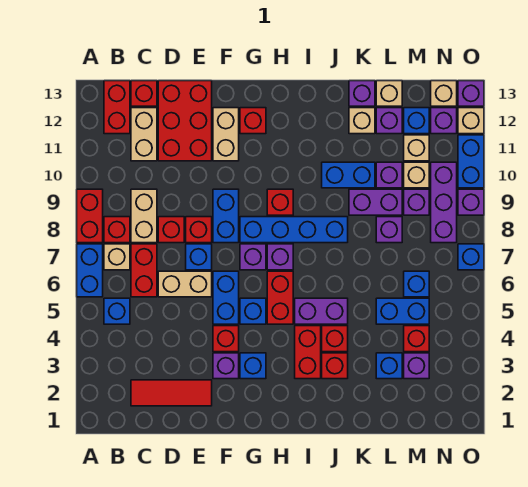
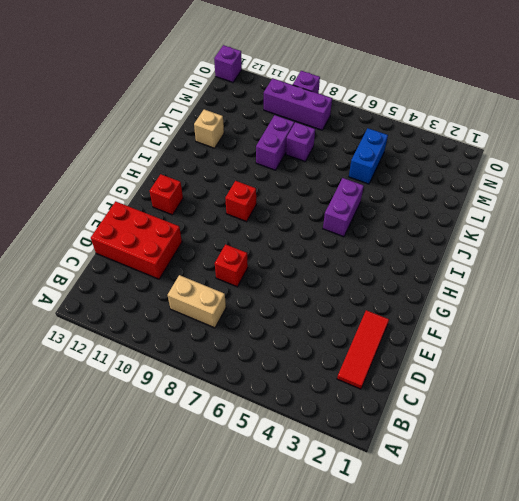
none -> blue 1x2 brick [77,244,103,297]
none -> red 1x2 brick [77,189,103,243]
none -> blue 1x1 brick [104,298,130,324]
none -> tan 1x1 brick [104,244,130,270]

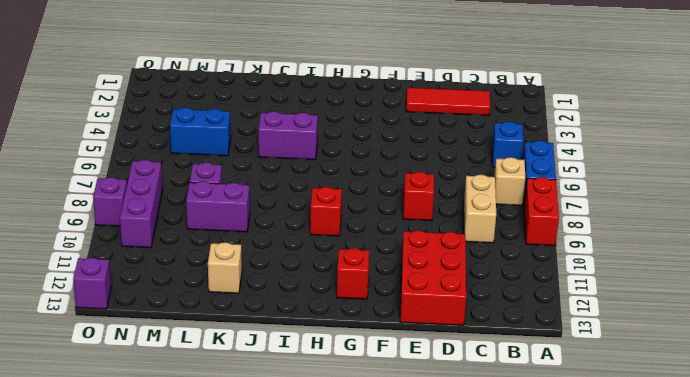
none -> red 1x1 brick [104,217,130,243]
none -> red 1x2 brick [104,81,130,134]
none -> red 1x2 brick [131,244,157,297]
none -> tan 1x2 brick [131,108,157,161]

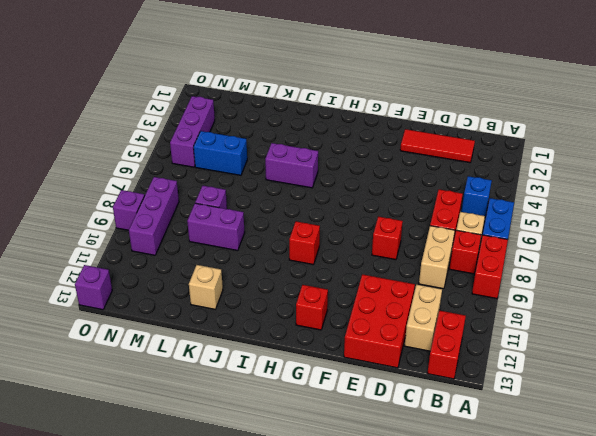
purple 1x3 brick [170,96,215,167] -> none
none -> red 1x1 brick [131,81,157,106]
none -> tan 1x2 brick [158,271,212,297]
none -> red 1x1 brick [158,217,184,243]
none -> blue 1x1 brick [186,244,212,270]

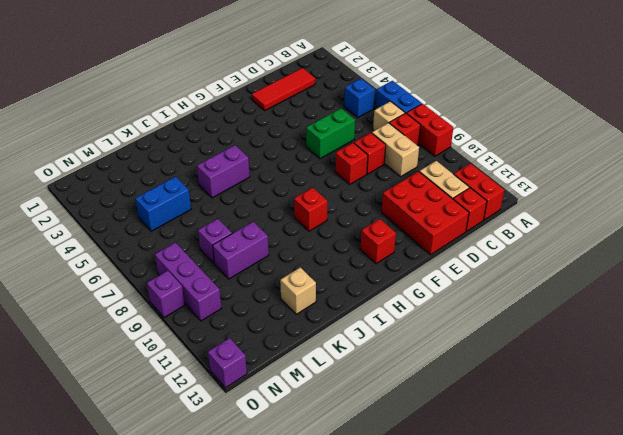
green 1x2 brick [306,109,355,159] -> tan 1x2 brick [158,271,212,297]
none -> red 1x2 brick [131,244,157,297]
none -> blue 1x1 brick [186,244,212,270]
none -> purple 1x1 brick [213,353,239,379]
none -> red 1x1 brick [213,326,239,352]

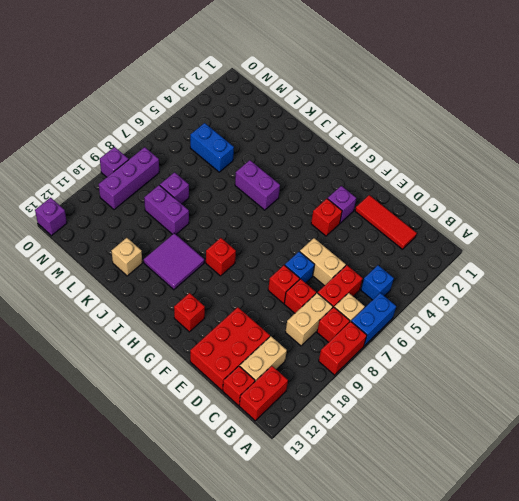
purple 2x2 tile [144,233,204,290] -> blue 1x2 brick [322,162,375,188]
none -> blue 1x2 brick [213,271,239,324]
none -> blue 1x2 brick [213,189,239,243]
none -> tan 1x2 brick [213,108,239,161]
none -> blue 1x1 brick [240,353,266,379]

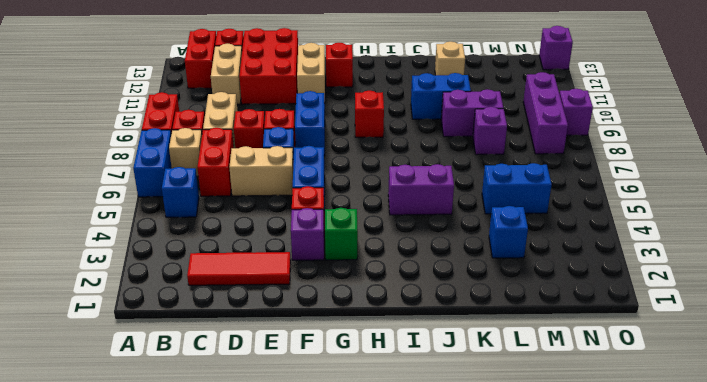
green 1x1 brick [325,208,358,260] -> blue 1x1 brick [240,353,266,379]
none -> blue 1x1 brick [240,298,266,324]
none -> purple 1x1 brick [240,244,266,270]
none -> blue 1x4 brick [240,217,348,243]
none -> red 1x2 brick [267,271,293,324]

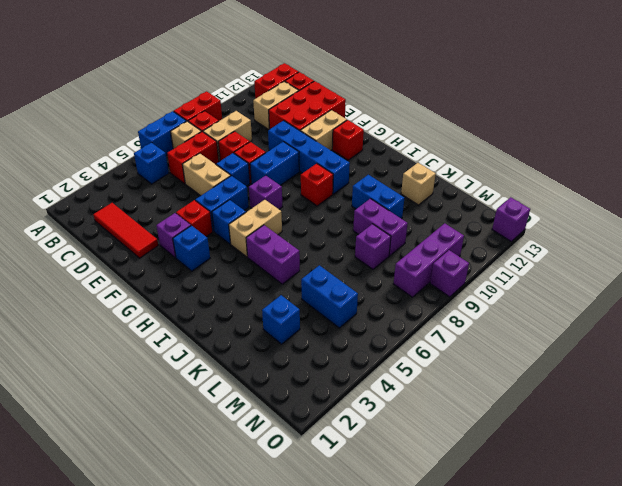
blue 1x4 brick [268,121,350,194] -> blue 1x4 brick moved to [240,217,348,243]
tan 1x2 brick [229,200,282,257] -> red 1x2 brick [267,271,293,324]
none -> purple 1x1 brick [267,244,293,270]
none -> red 1x2 brick [295,326,321,379]
none -> red 1x1 brick [322,353,348,379]
none -> red 1x1 brick [322,326,348,352]

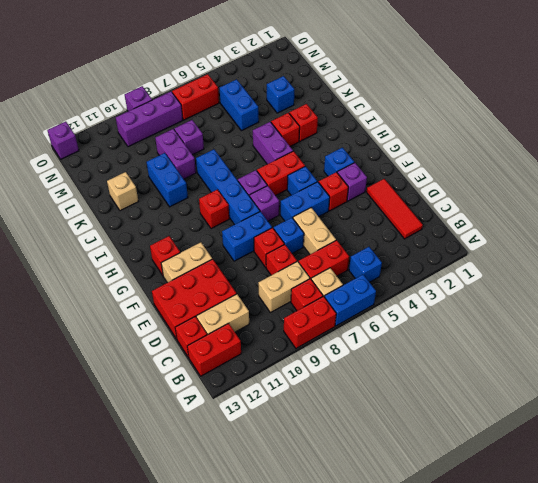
red 1x2 brick [172,74,219,120] -> red 1x2 brick moved to [295,326,321,379]
none -> purple 1x1 brick [349,81,375,106]
none -> purple 1x1 brick [376,162,402,188]
none -> purple 1x1 brick [376,108,402,134]
none -> tan 1x1 brick [376,81,402,106]

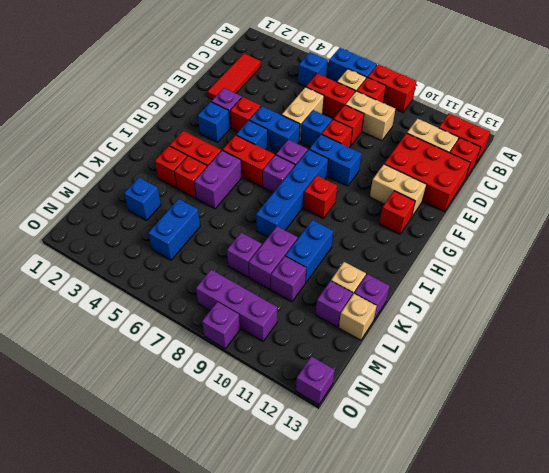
none -> purple 1x1 brick [404,353,429,379]
none -> red 1x1 brick [404,326,429,352]
none -> blue 1x1 brick [404,271,429,297]
none -> purple 1x1 brick [404,189,429,215]

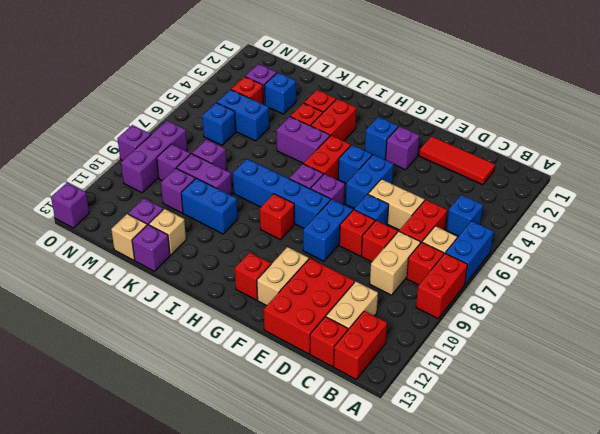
none -> red 1x1 brick [213,326,239,352]
none -> tan 1x1 brick [404,162,429,188]
none -> tan 1x1 brick [404,135,429,161]
none -> blue 1x1 brick [404,108,429,134]

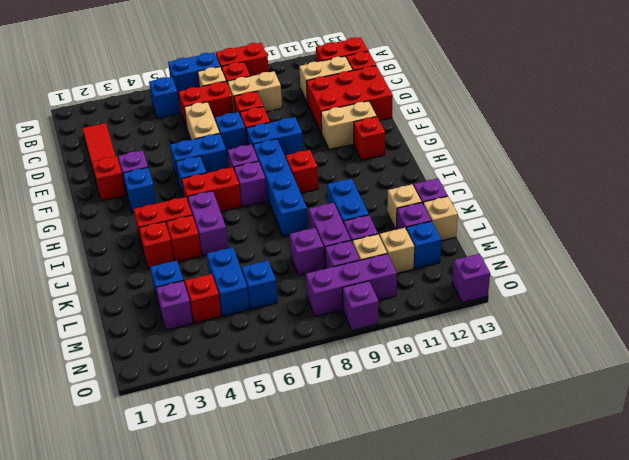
red 1x1 brick [92,156,126,201] -> red 1x1 brick moved to [213,326,239,352]
none -> purple 1x1 brick [431,108,457,134]
none -> tan 1x1 brick [431,81,457,106]
none -> blue 1x1 brick [458,244,484,270]
none -> blue 1x2 brick [458,135,484,188]

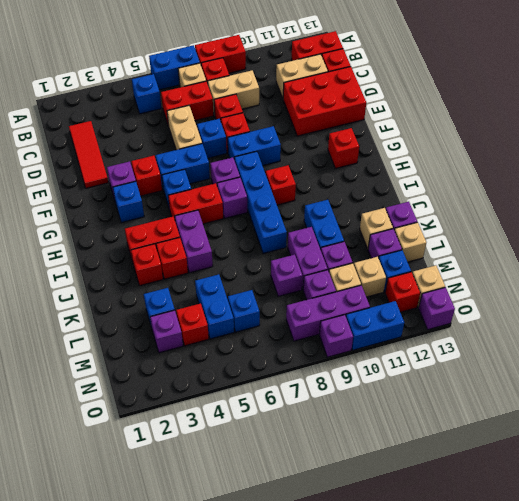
red 1x1 brick [385,272,420,312] -> purple 1x1 brick [431,108,457,134]
none -> tan 1x2 brick [213,108,239,161]
none -> blue 1x1 brick [458,244,484,270]
none -> tan 1x1 brick [458,108,484,134]

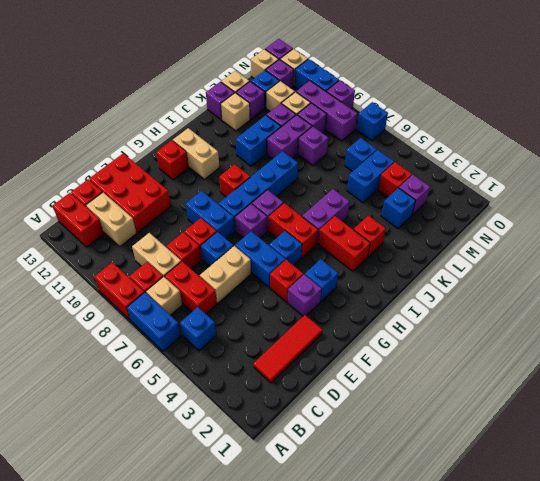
tan 1x2 brick [173,128,220,179] -> tan 1x2 brick moved to [213,108,239,161]
none -> red 1x1 brick [322,326,348,352]

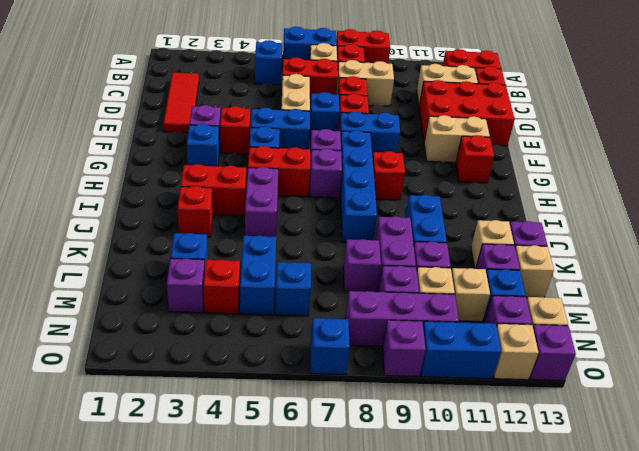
none -> red 1x1 brick [322,326,348,352]

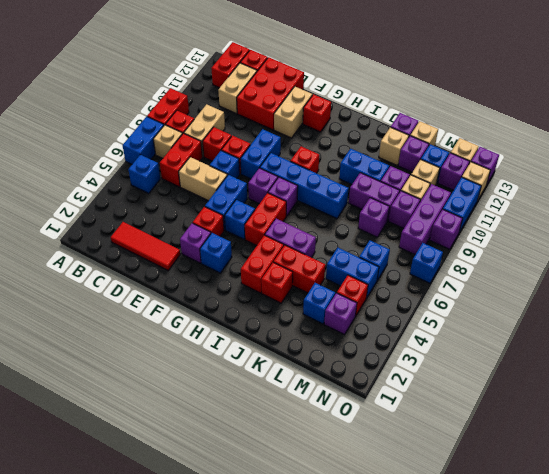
red 1x2 brick [273,245,325,293] -> red 1x1 brick [322,326,348,352]

